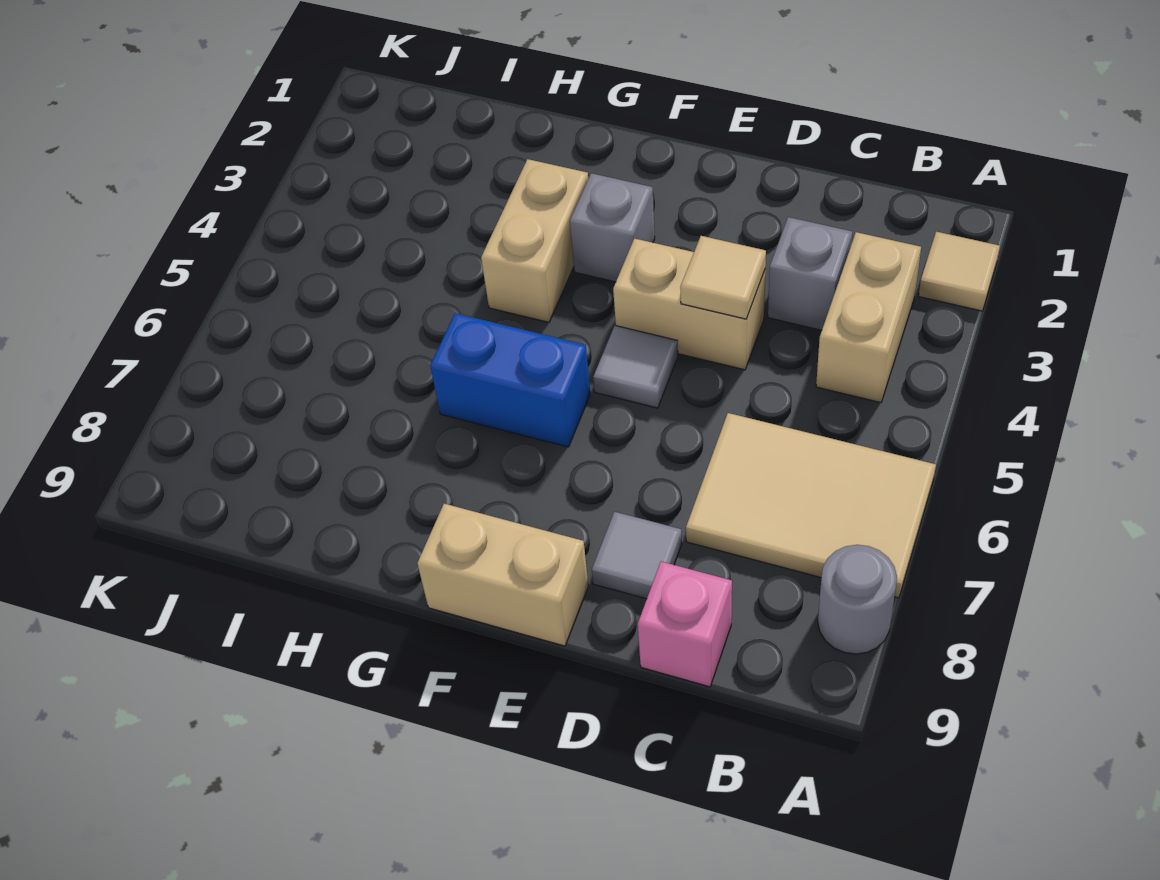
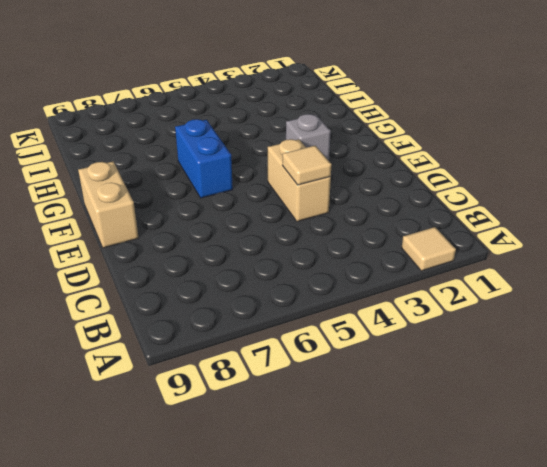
none -> tan 2x3 tile [686,413,936,598]
none -> grey 1x1 round brick [818,545,897,654]
none -> tan 1x2 brick [816,232,921,403]

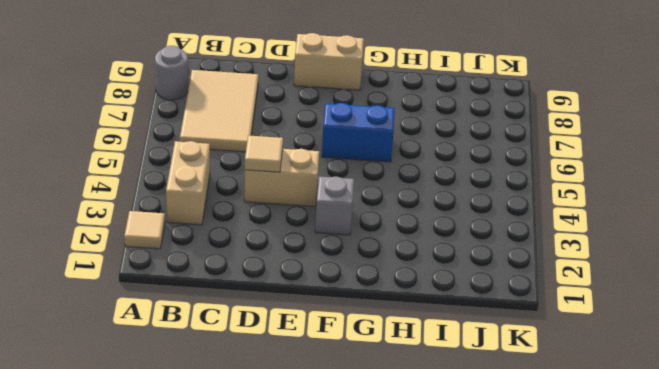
tan 2x3 tile [180,70,258,152] -> tan 2x3 tile turned to [686,413,936,598]
none -> grey 1x1 brick [768,217,852,330]
none -> pink 1x1 brick [638,562,732,687]
none -> grey 1x1 tile [592,512,682,599]

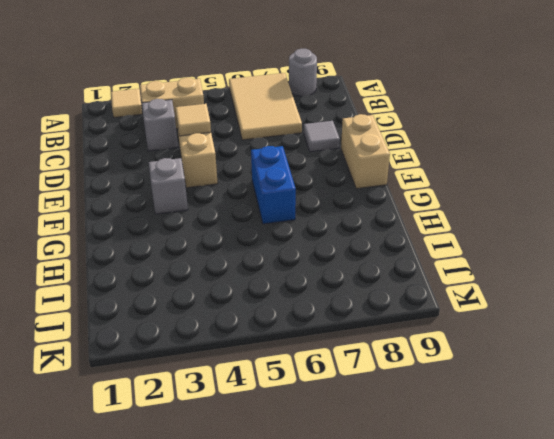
none -> pink 1x1 brick [638,562,732,687]
none -> grey 1x1 tile [593,326,678,408]
none -> tan 1x2 brick [481,159,588,322]

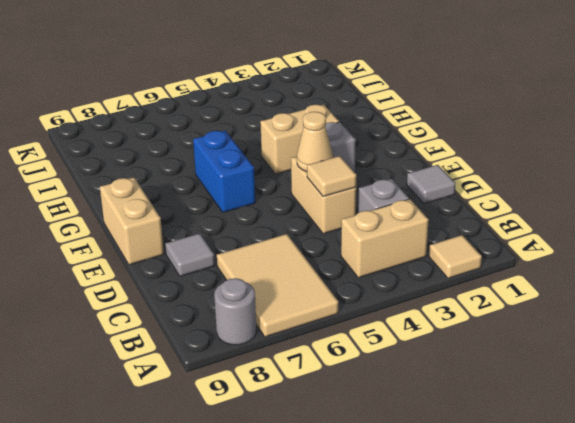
grey 1x1 tile [407,165,456,204] -> grey 1x1 tile moved to [593,326,678,408]
tan 1x1 cone [297,112,333,172] -> none
none -> pink 1x1 brick [638,562,732,687]

